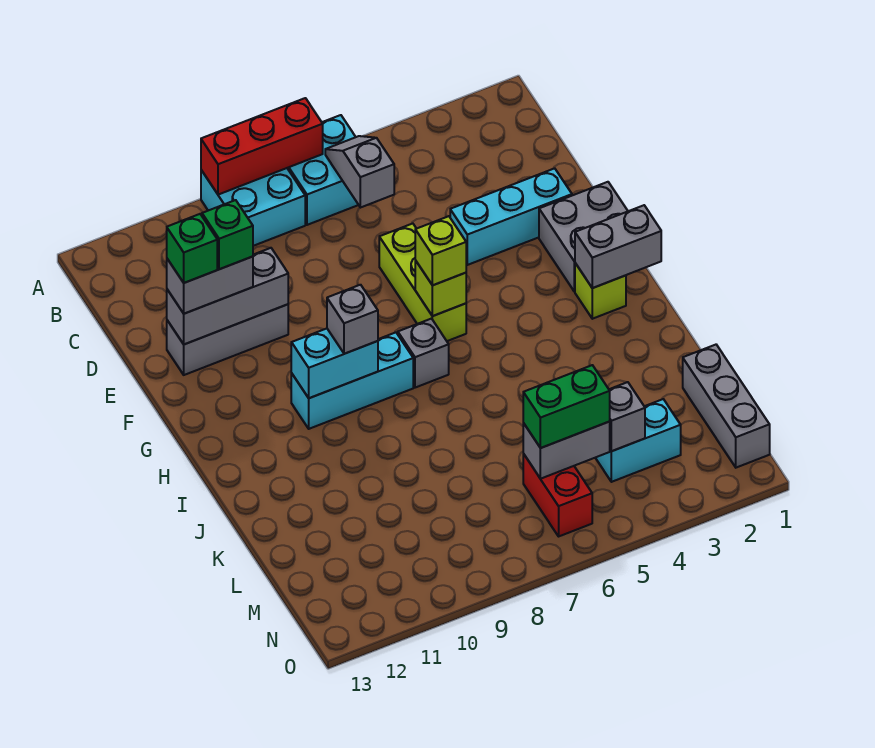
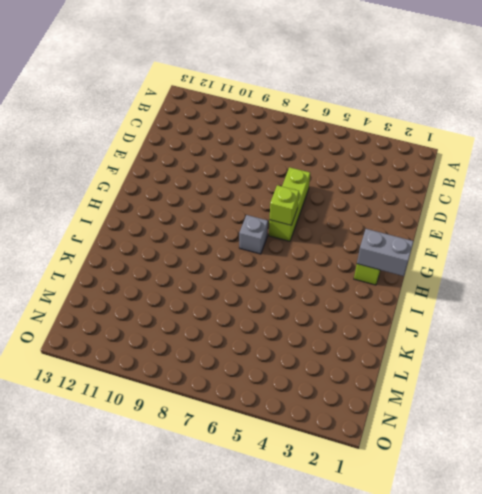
none -> cyan 2x2 brick [287,115,358,225]
none -> cyan 2x2 brick [201,168,305,246]
none -> cyan 1x3 brick [450,168,572,265]

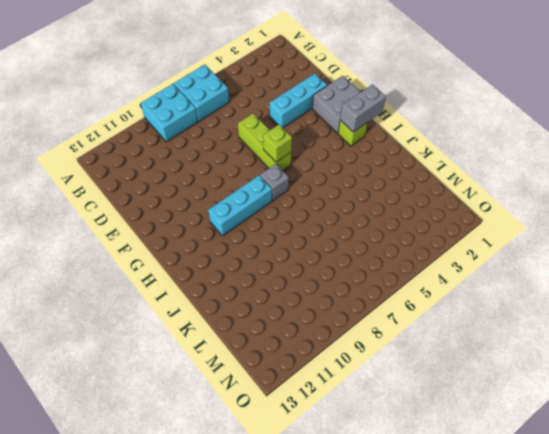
none -> grey 1x3 brick [167,304,288,375]
none -> grey 1x3 brick [683,345,770,468]
none -> cyan 1x2 brick [596,399,681,482]

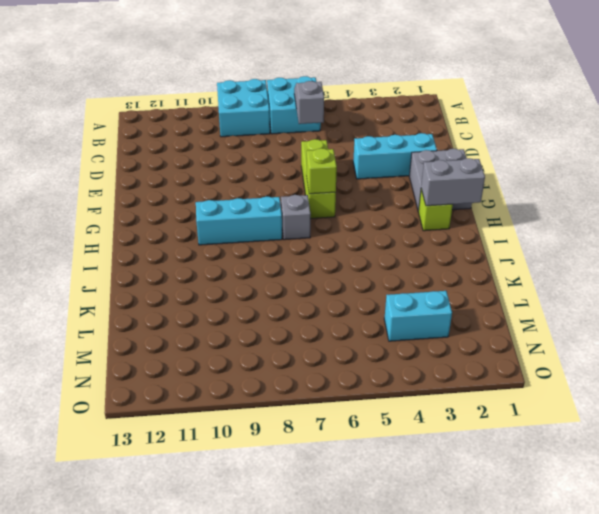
none -> grey 1x3 brick [167,304,288,375]
none -> grey 1x3 brick [683,345,770,468]
none -> red 1x2 brick [523,454,592,536]

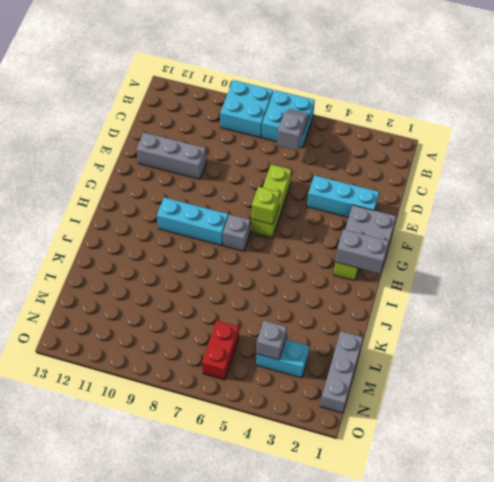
none -> red 1x3 brick [201,98,323,195]
none -> grey 1x3 brick [167,248,288,344]
none -> cyan 1x2 brick [291,329,378,398]

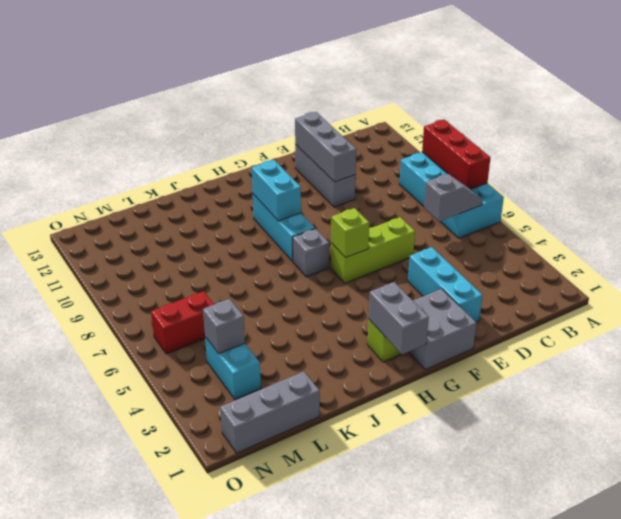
none -> grey 1x2 brick [523,422,610,479]
none -> grey 1x2 brick [167,256,253,314]
none -> lime 1x1 brick [415,216,466,285]

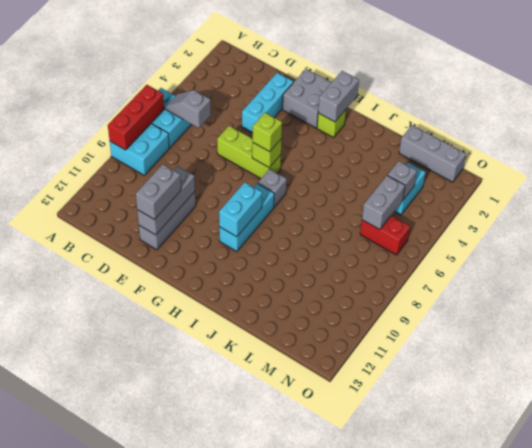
none -> grey 1x1 brick [327,285,378,354]
none -> green 1x2 brick [523,365,610,448]
none -> green 1x1 brick [202,200,253,269]

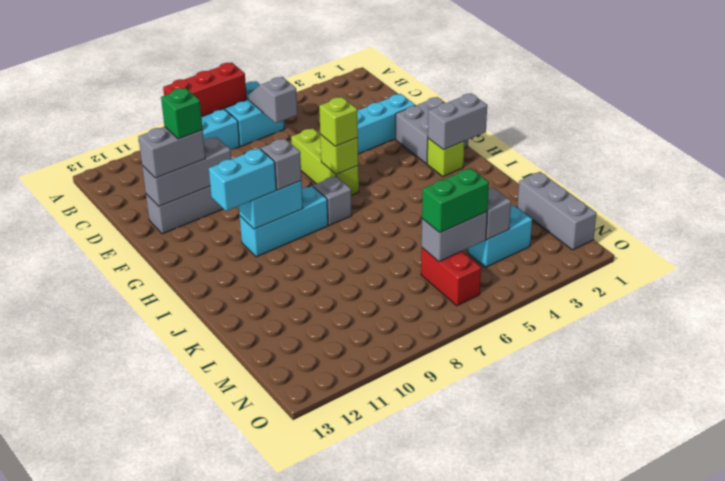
cyan 1x2 brick [209,148,276,211] -> none
none -> green 1x1 brick [167,214,217,283]

